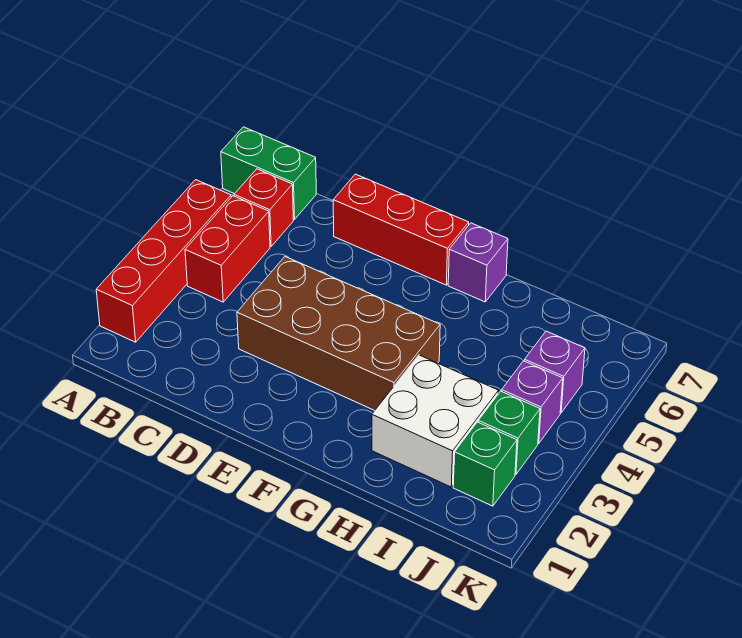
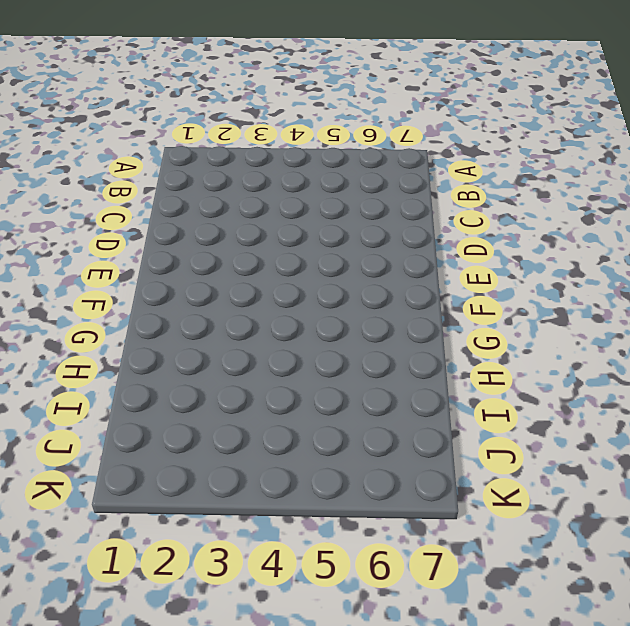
none -> red 1x4 brick [96,180,231,342]
none -> green 1x2 brick [221,127,316,220]
none -> red 1x2 brick [185,196,270,302]

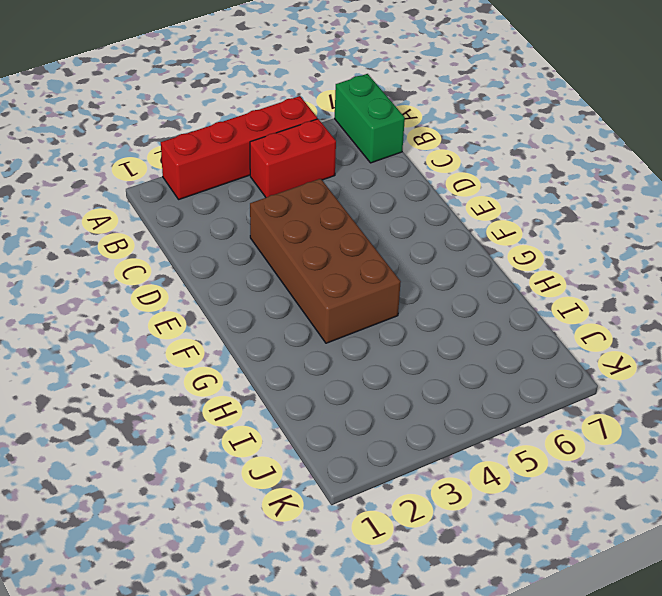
none -> red 1x1 brick [234,169,293,246]
none -> red 1x3 brick [333,174,469,285]
none -> purple 1x1 brick [448,223,508,302]

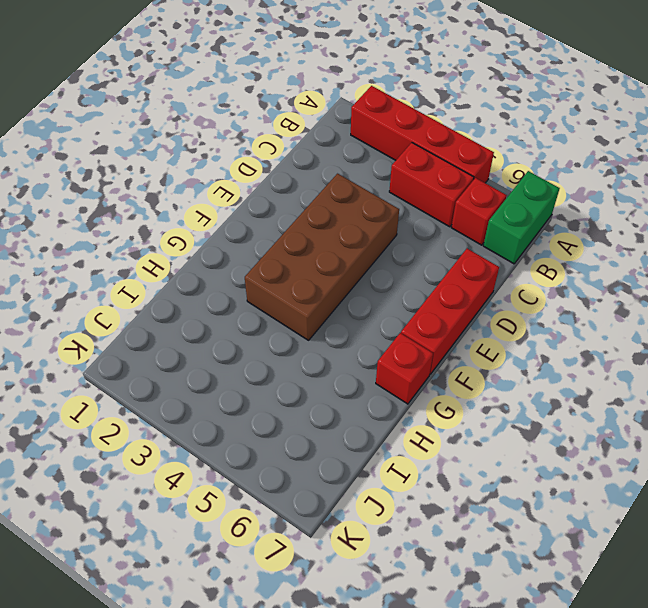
red 1x1 brick [376,333,433,404] -> purple 1x1 brick [448,223,508,302]
none -> white 2x2 brick [372,355,499,487]
none -> green 1x1 brick [453,422,517,506]
none -> green 1x1 brick [478,391,540,474]

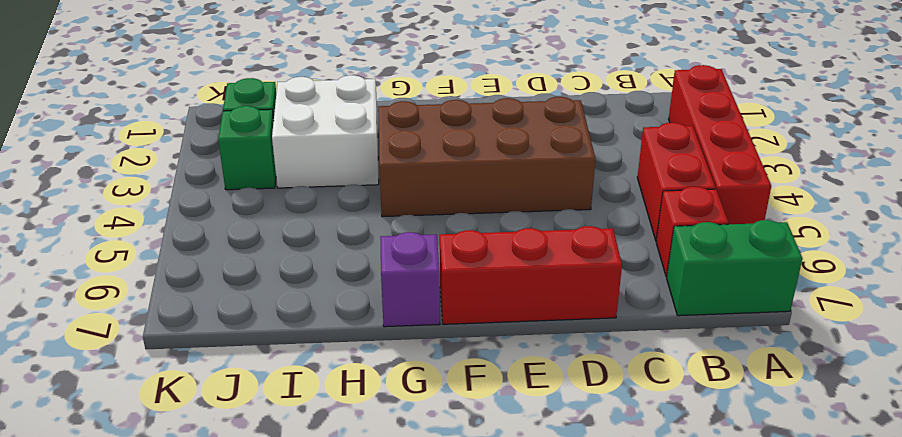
none -> purple 1x1 brick [502,361,563,443]
none -> purple 1x1 brick [524,331,585,413]

